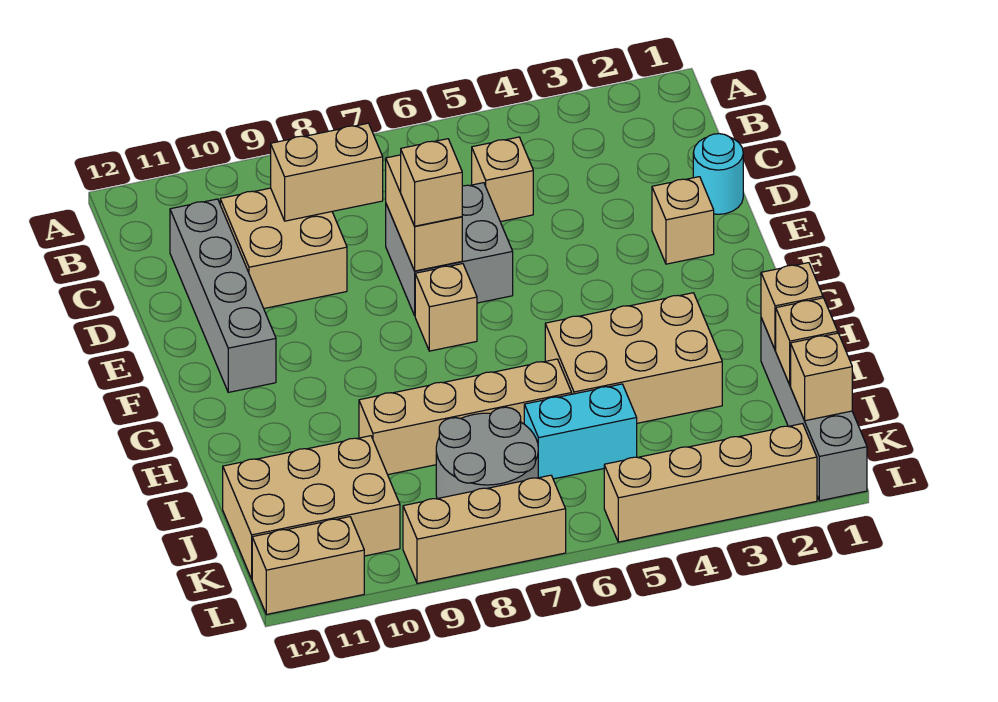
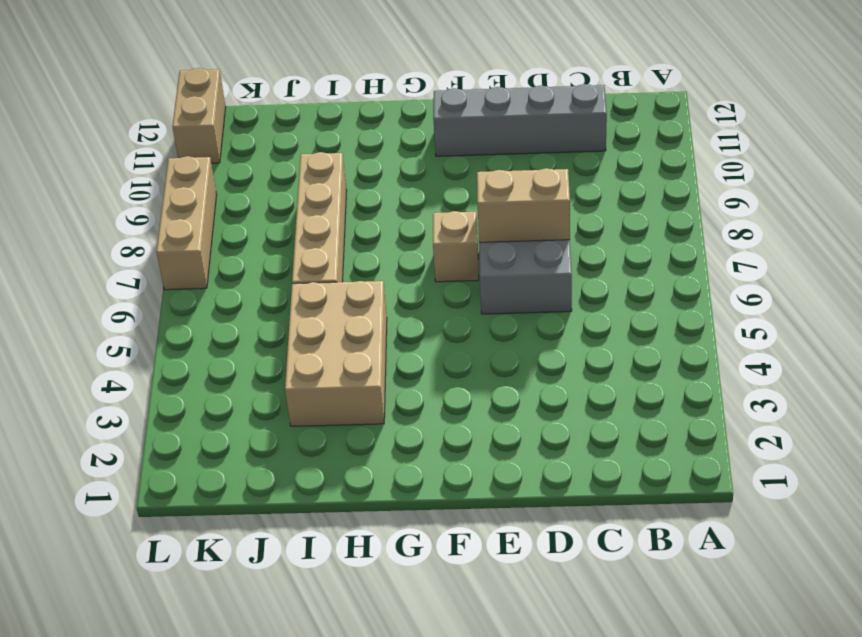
none -> tan 1x1 brick [472,137,533,222]
none -> tan 2x2 brick [220,188,347,308]
none -> cyan 1x1 round brick [693,134,743,214]

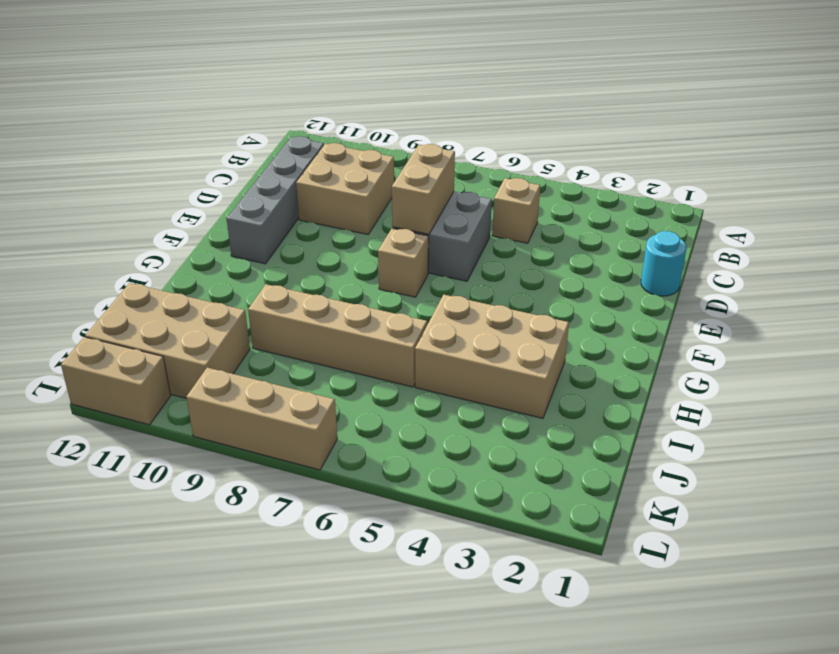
none -> tan 1x1 brick [652,177,714,264]
none -> grey 1x4 brick [761,318,867,501]
none -> cyan 1x2 brick [524,384,637,479]

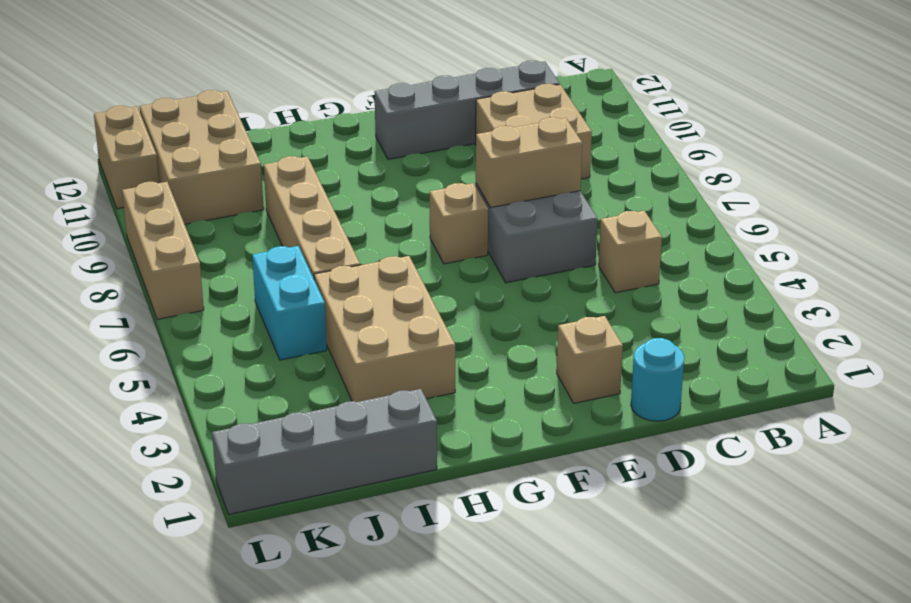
none -> grey 2x2 round brick [436,407,538,499]
none -> tan 1x4 brick [604,424,817,542]
none -> tan 1x2 brick [271,123,383,221]

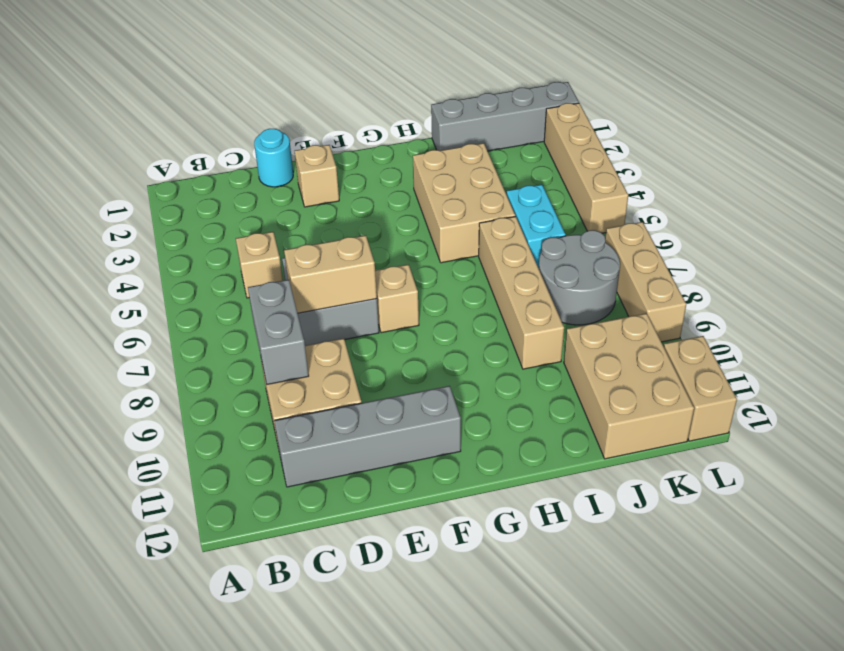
grey 1x2 brick [248,280,309,384] -> tan 1x2 brick [271,123,383,221]
none -> tan 1x1 brick [761,263,823,350]
none -> tan 1x1 brick [776,298,838,385]
none -> tan 1x1 brick [791,333,852,421]

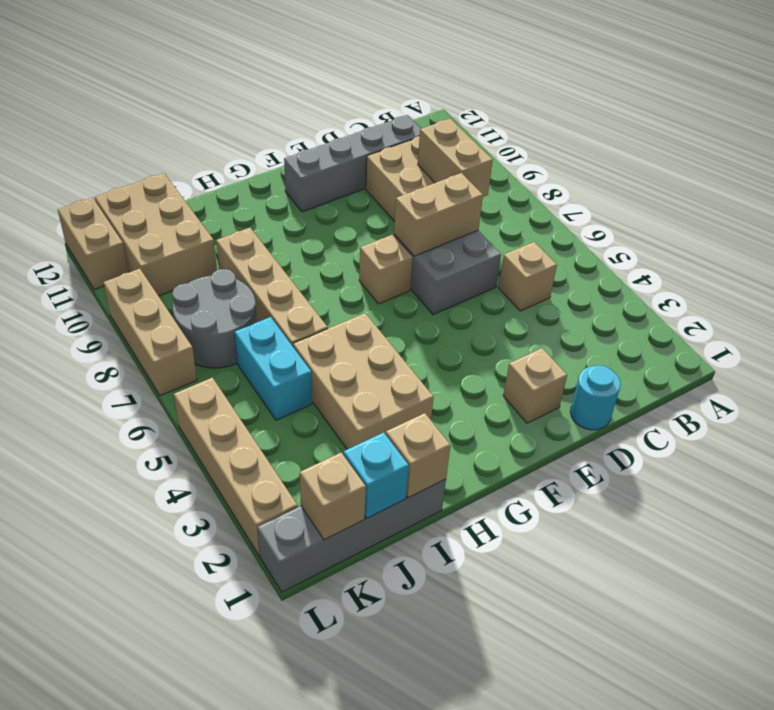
cyan 1x1 brick [343,432,409,518] -> tan 1x1 brick [776,298,838,385]
none -> tan 1x1 brick [401,139,462,226]

